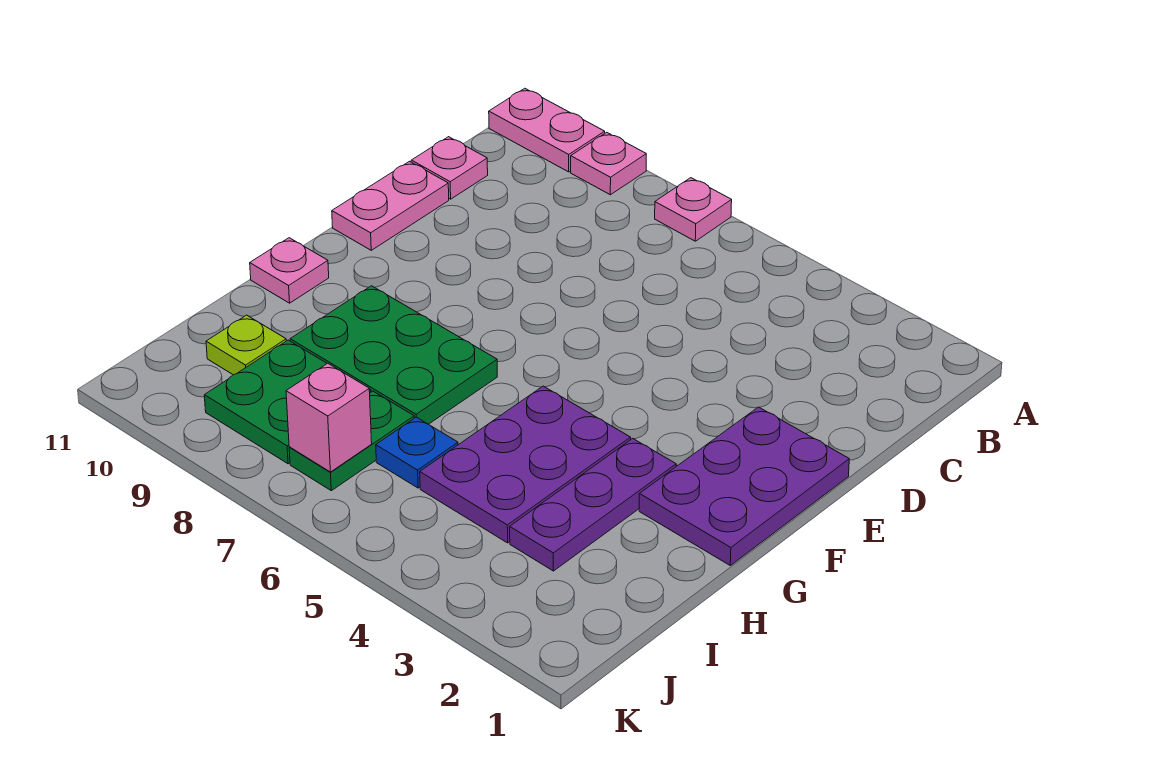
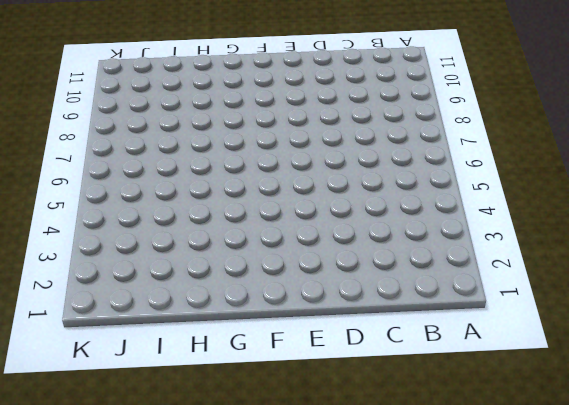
none -> pink 1x1 plate [655,178,732,241]
none -> pink 1x1 plate [571,132,646,195]
none -> pink 1x2 plate [489,88,605,172]

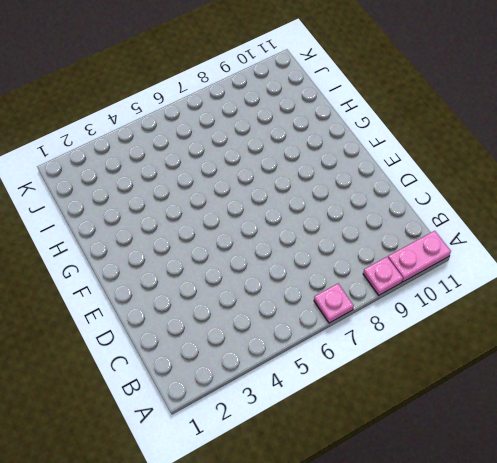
none -> pink 1x1 plate [411,137,488,199]
none -> pink 1x2 plate [332,161,449,250]
none -> purple 2x3 plate [639,407,849,565]

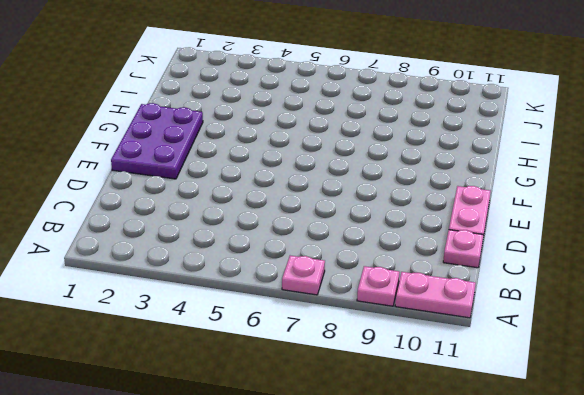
none -> purple 1x3 plate [510,439,676,571]
none -> purple 2x3 plate [420,386,631,543]
none -> green 2x3 plate [290,286,497,424]

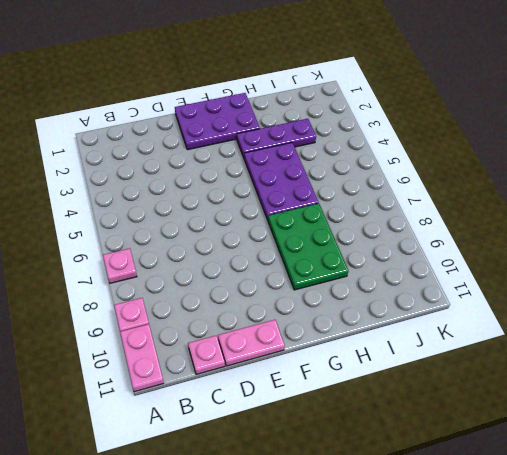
purple 2x3 plate [244,143,319,220] -> purple 2x3 plate turned to [420,386,631,543]
none -> pink 1x1 plate [250,238,329,303]
none -> blue 1x1 plate [376,417,458,488]
none -> green 1x2 plate [289,391,414,491]

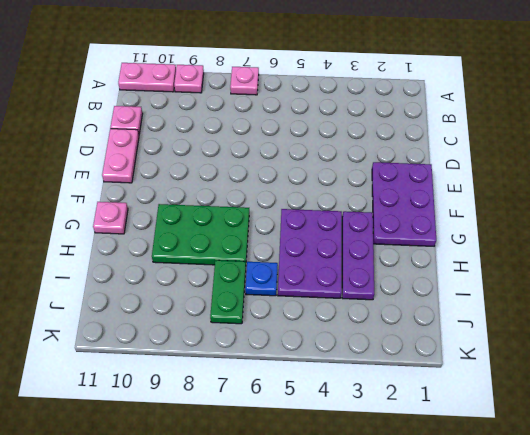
none -> green 2x2 plate [204,340,371,464]
none -> lime 1x1 plate [206,315,286,375]
none -> pink 1x1 brick [286,363,372,472]

